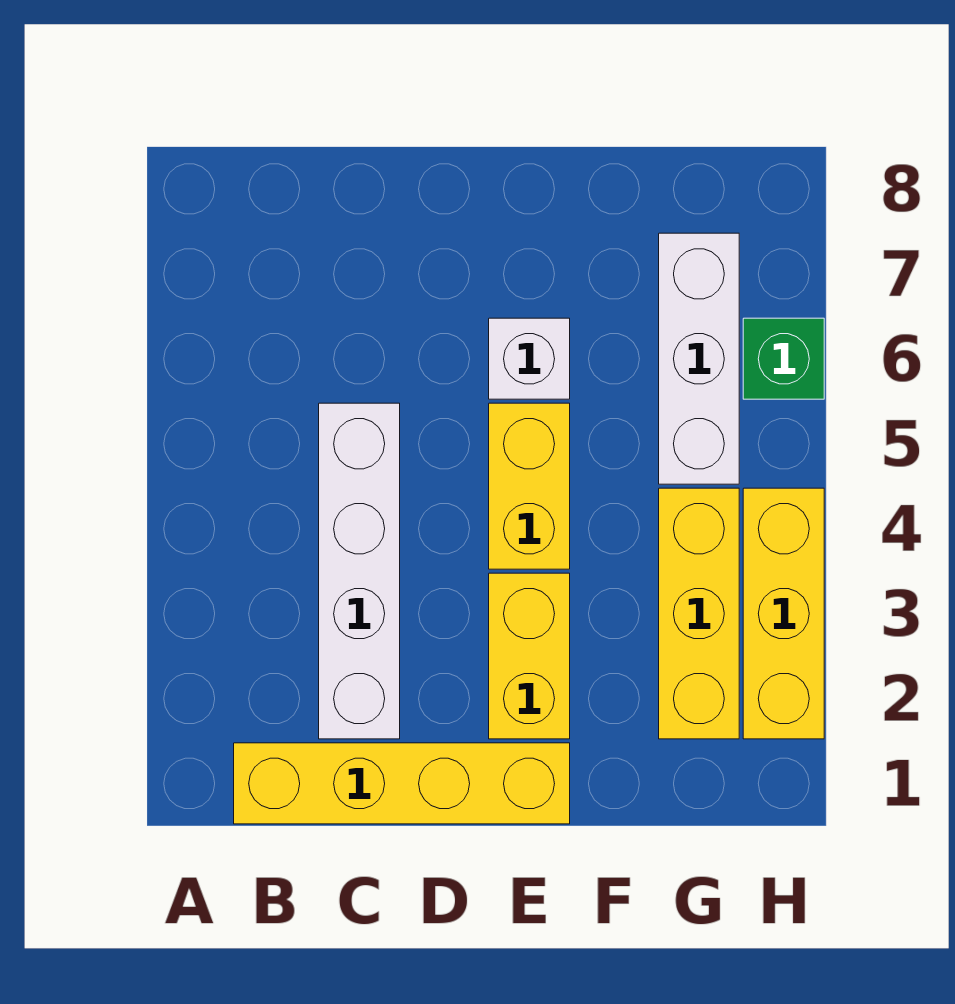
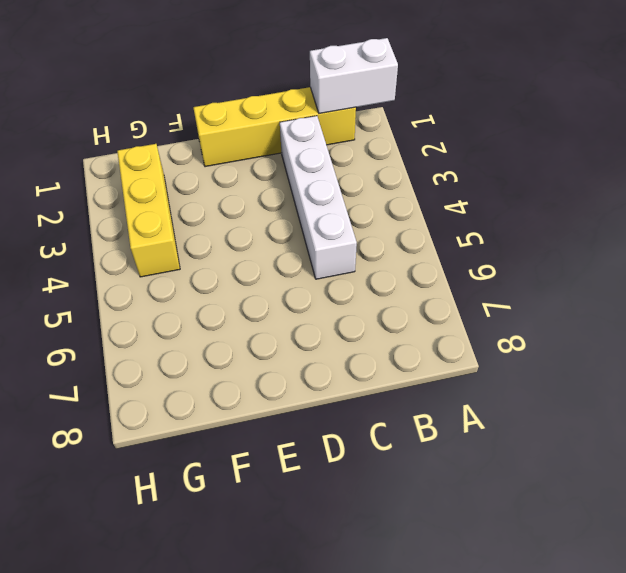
white 1x2 brick [310,38,398,114] -> none
none -> yellow 1x2 brick [489,573,570,739]
none -> yellow 1x2 brick [489,403,570,569]

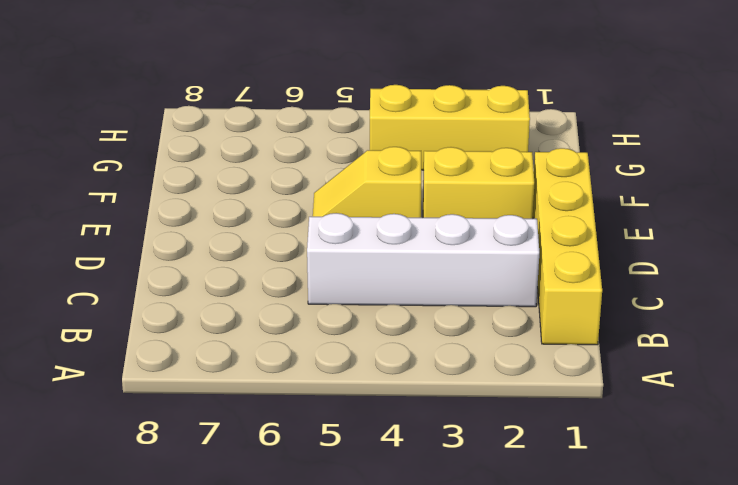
yellow 1x2 slope [313,147,422,218] -> yellow 1x2 brick [489,403,570,569]
none -> white 1x1 brick [489,318,570,399]
none -> white 1x3 brick [659,233,739,484]

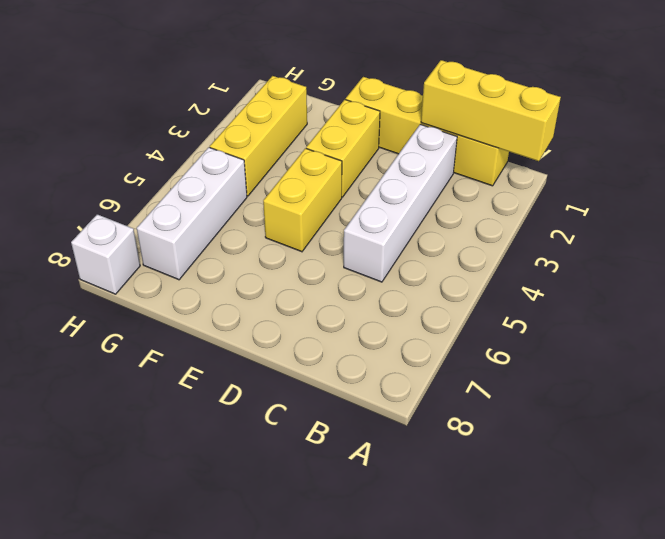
yellow 1x3 brick [421,60,561,161] -> yellow 1x3 brick turned to [743,488,824,739]
white 1x1 brick [71,214,140,294] -> white 1x1 brick moved to [489,318,570,399]
none -> green 1x1 brick [743,318,824,399]

